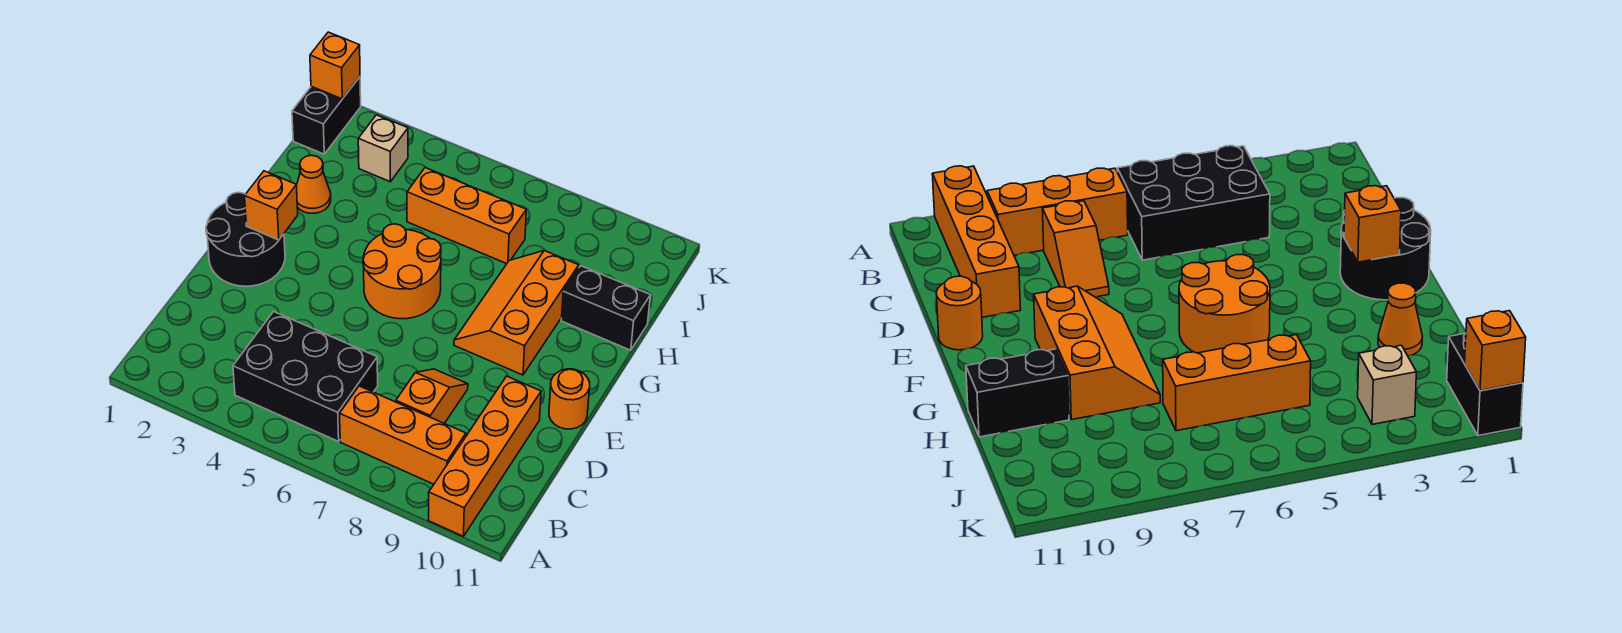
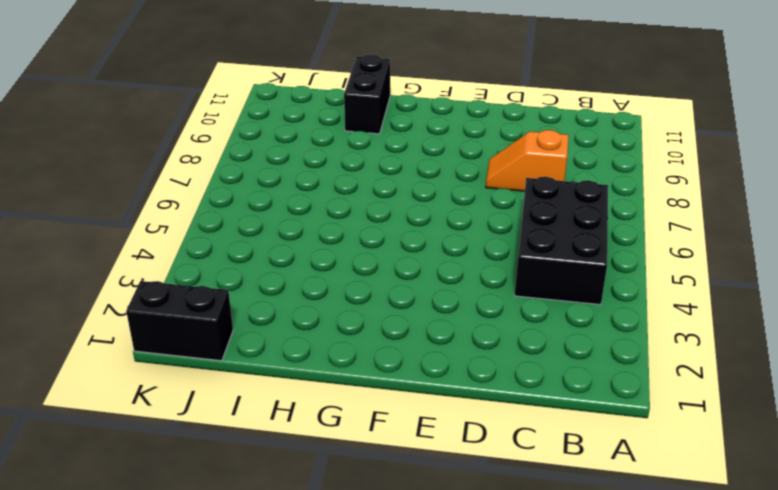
none -> orange 1x4 brick [428,376,541,536]
none -> orange 1x3 brick [340,386,466,484]
none -> black 2x2 round brick [206,192,285,286]

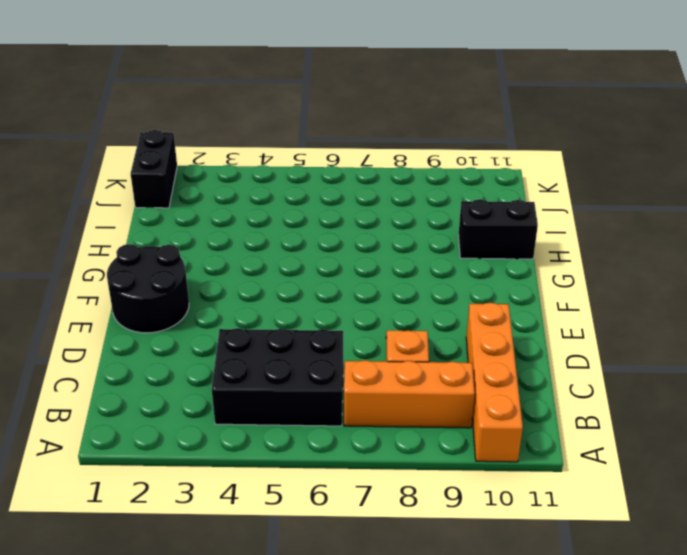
none -> orange 1x1 round brick [549,369,590,429]
none -> orange 2x2 round brick [363,224,441,319]
none -> orange 2x3 slope [454,251,579,375]

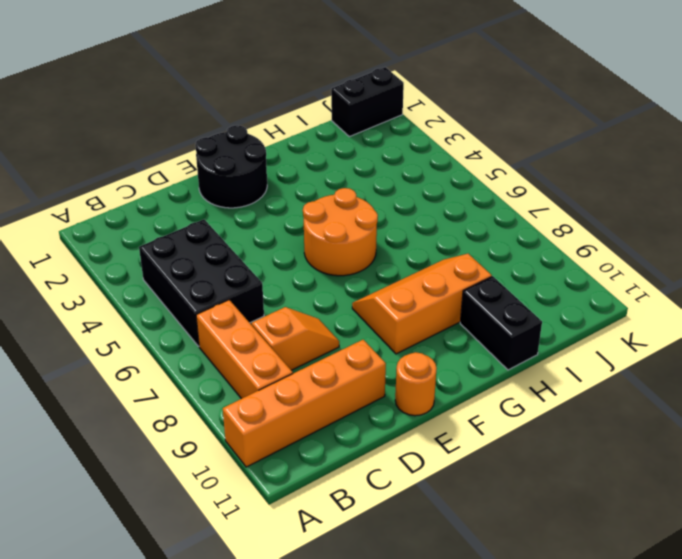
none -> orange 1x1 cone [297,155,331,213]
none -> orange 1x3 brick [407,168,526,264]
none -> tan 1x1 brick [358,115,408,182]

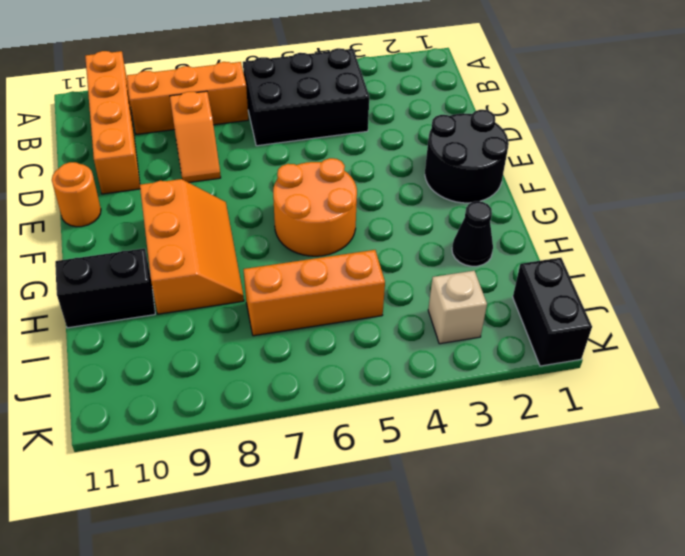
black 1x1 cone [452,201,493,266] -> orange 1x1 cone [297,155,331,213]
none -> orange 1x1 brick [245,171,298,240]
none -> orange 1x1 brick [310,32,360,99]

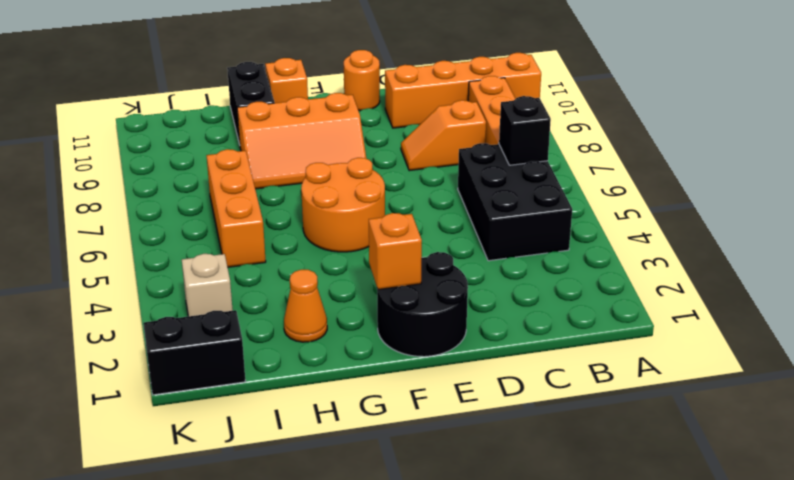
black 1x1 brick [499,96,551,165] -> none
orange 1x1 brick [265,58,308,103] -> orange 1x1 brick moved to [310,32,360,99]

